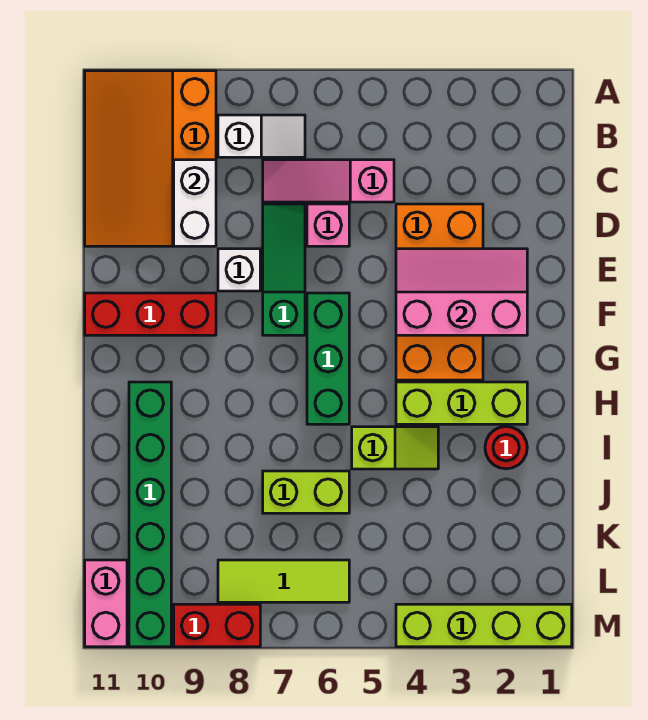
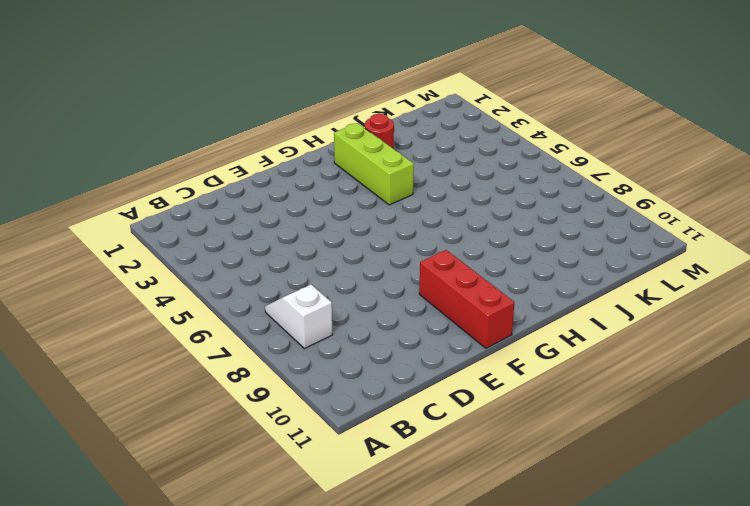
none -> orange 3x4 slope [85,71,216,246]
none -> pink 1x3 slope [263,160,394,202]
none -> orange 2x4 brick [396,204,483,380]

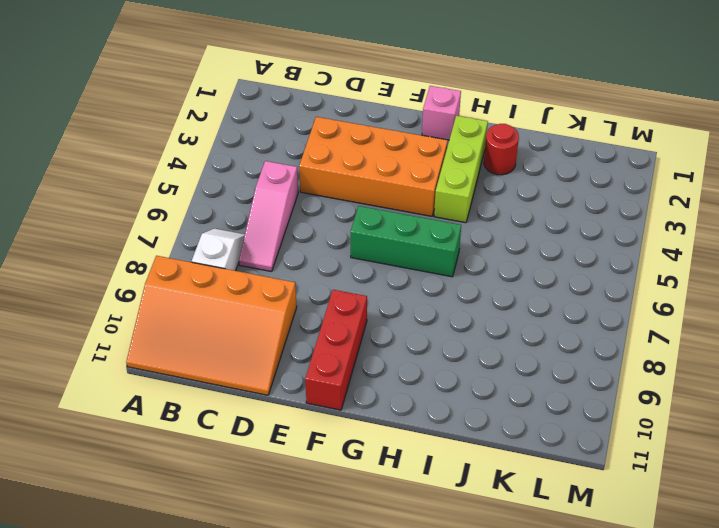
pink 1x1 brick [422,86,461,140] -> pink 1x1 brick moved to [307,204,349,246]
none -> green 1x3 slope [263,204,305,335]
none -> white 1x1 brick [218,249,260,291]
none -> green 1x6 brick [129,382,171,647]

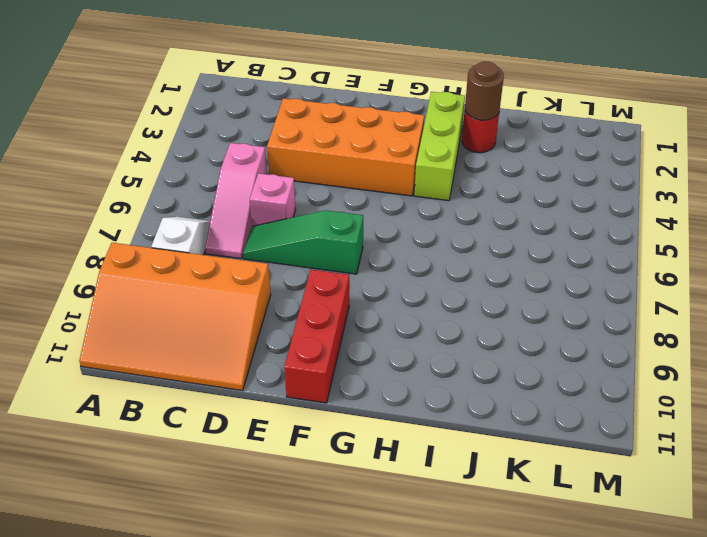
brown 1x1 round brick [465,62,504,120] -> none
none -> white 1x1 brick [218,249,260,291]
none -> green 1x3 brick [307,293,349,424]
none -> green 1x6 brick [129,382,171,647]

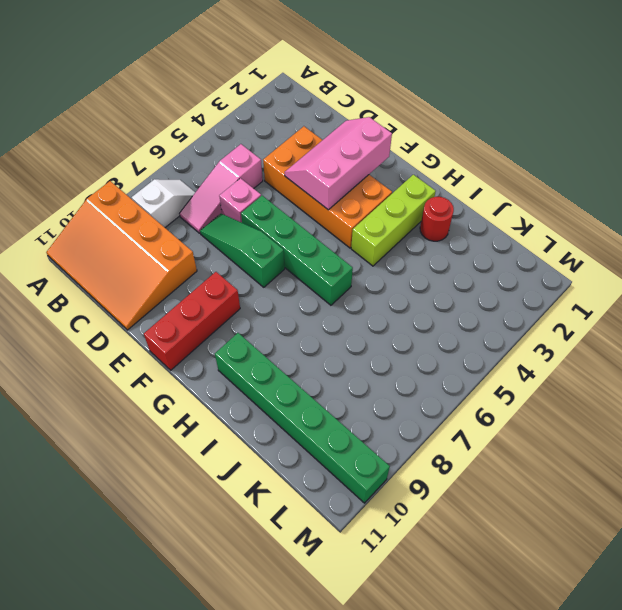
green 1x4 brick [241,196,353,305] -> green 1x3 brick [307,293,349,424]
none -> white 1x1 brick [218,249,260,291]
none -> lime 1x2 slope [352,427,438,469]
none -> lime 1x2 brick [263,471,349,513]

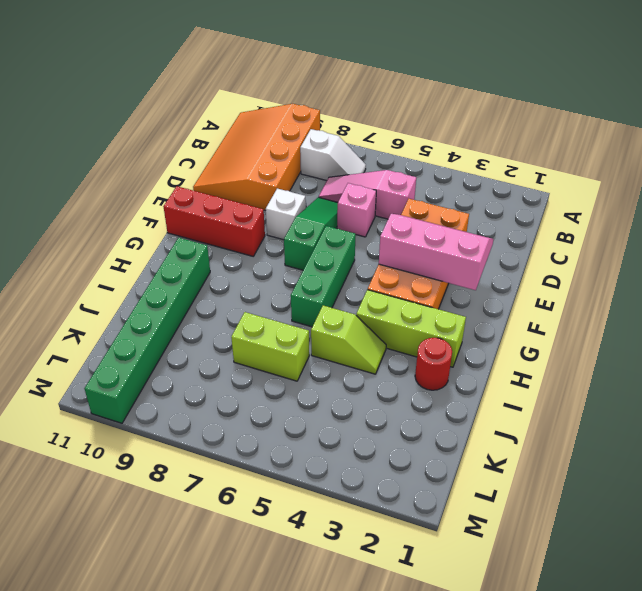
none -> lime 1x3 tile [218,560,349,602]
none -> pink 1x2 brick [85,560,127,647]
none -> lime 1x4 brick [396,604,572,647]

